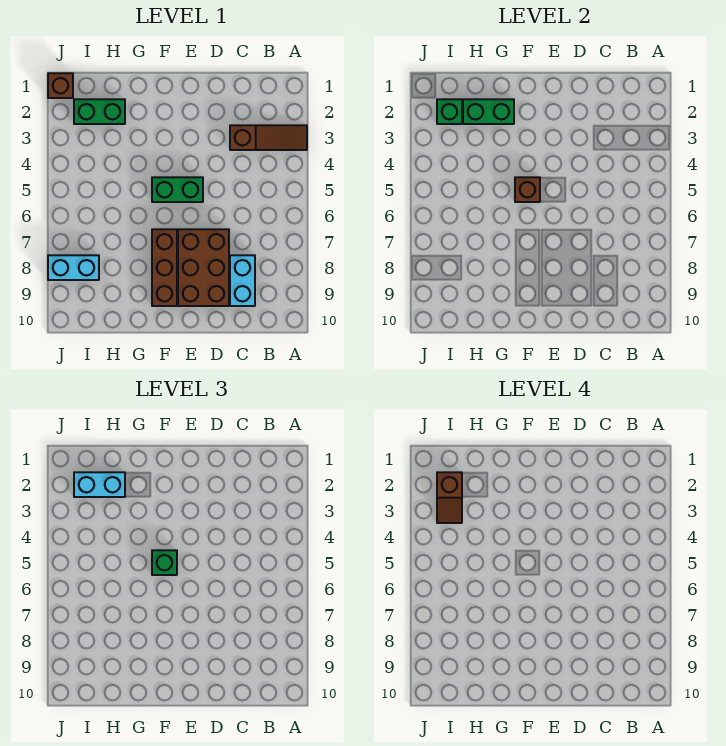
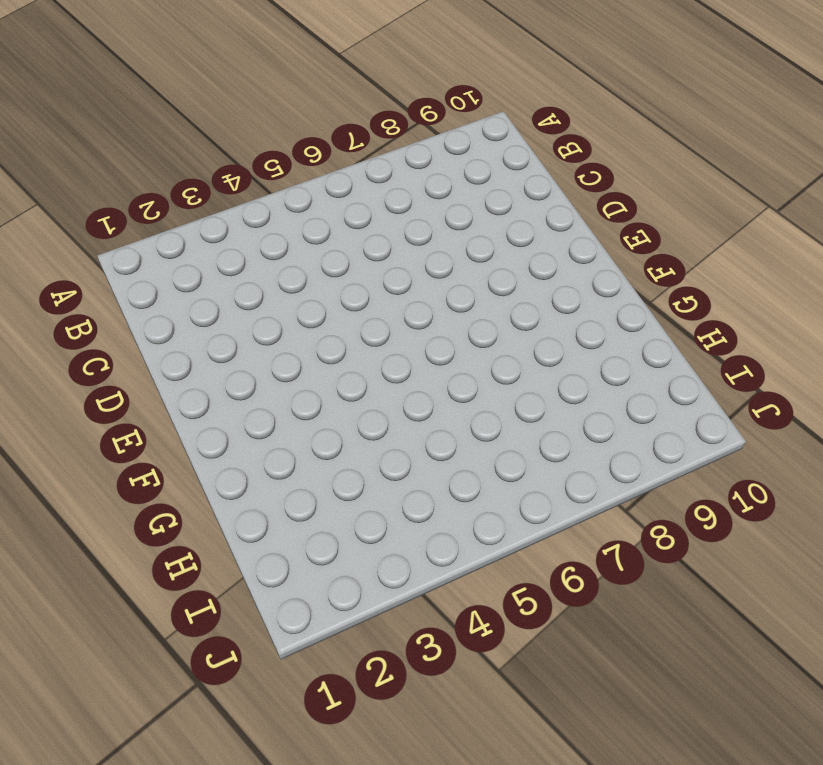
none -> brown 1x3 slope [230,125,307,150]
none -> cyan 1x2 brick [230,255,255,306]
none -> brown 2x3 brick [178,229,229,306]

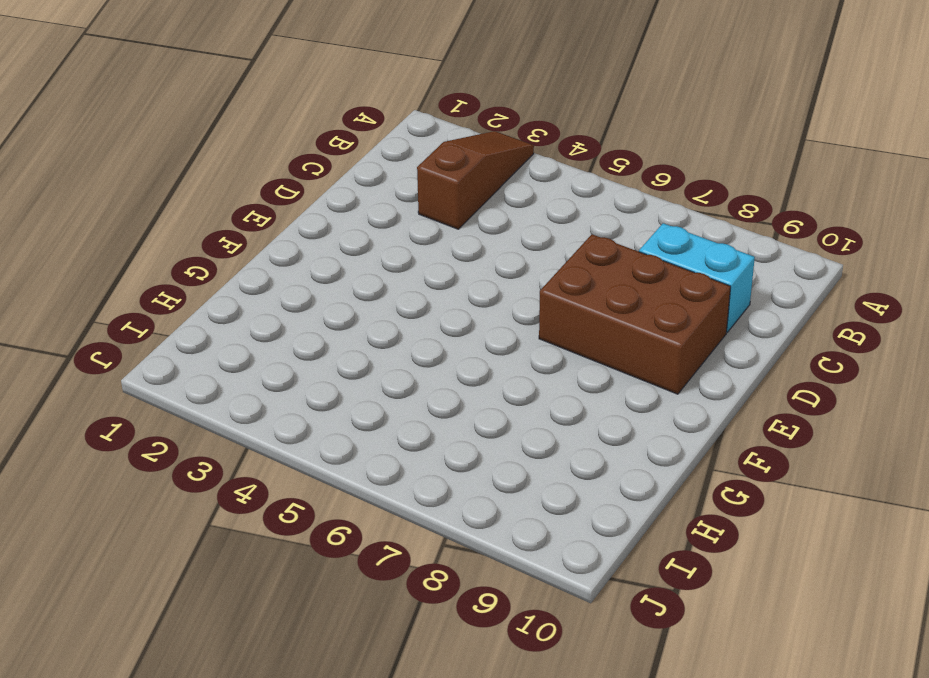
none -> green 1x2 brick [152,177,203,202]
none -> brown 1x3 brick [152,229,177,306]
none -> green 1x2 brick [74,99,125,124]

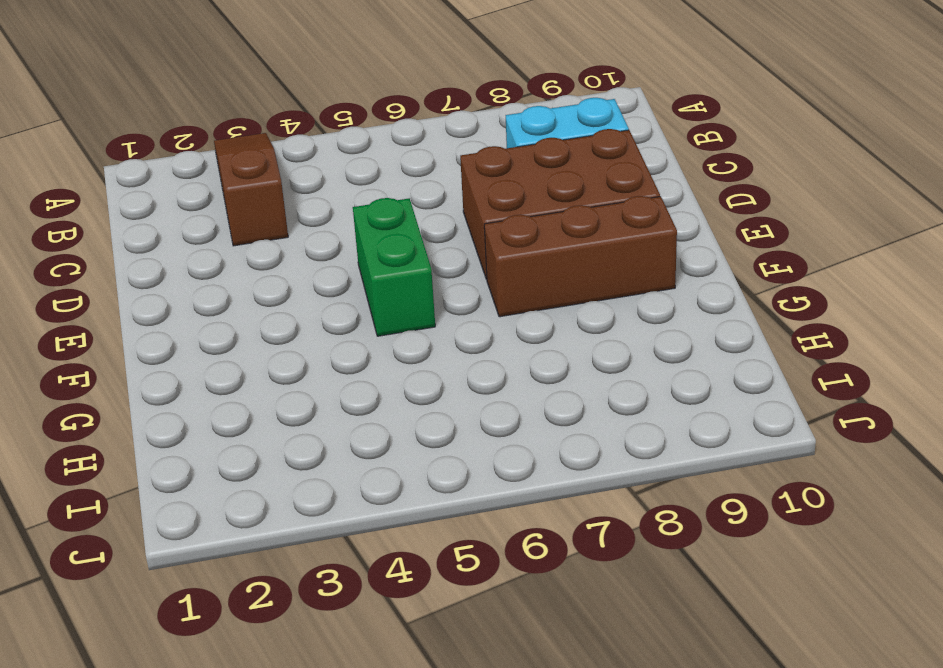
none -> green 1x2 brick [74,99,125,124]
none -> cyan 1x2 brick [48,255,99,280]
none -> brown 1x1 brick [48,73,73,98]

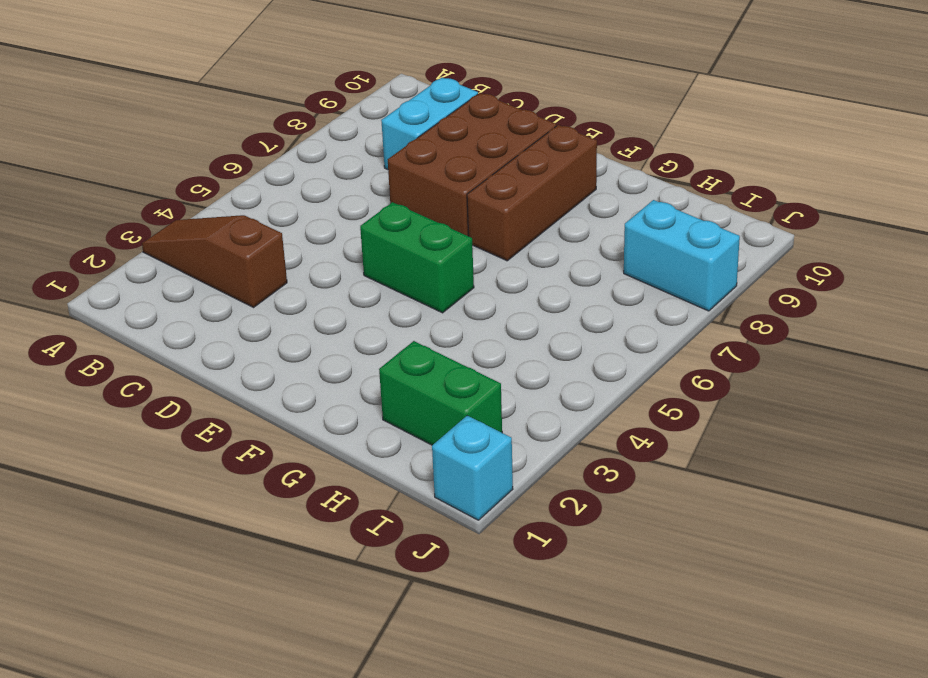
cyan 1x1 brick [432,416,513,520] -> brown 1x1 brick [48,73,73,98]
none -> brown 1x1 brick [515,177,540,202]
none -> green 1x2 brick [463,99,514,124]
none -> green 1x1 brick [437,99,462,124]

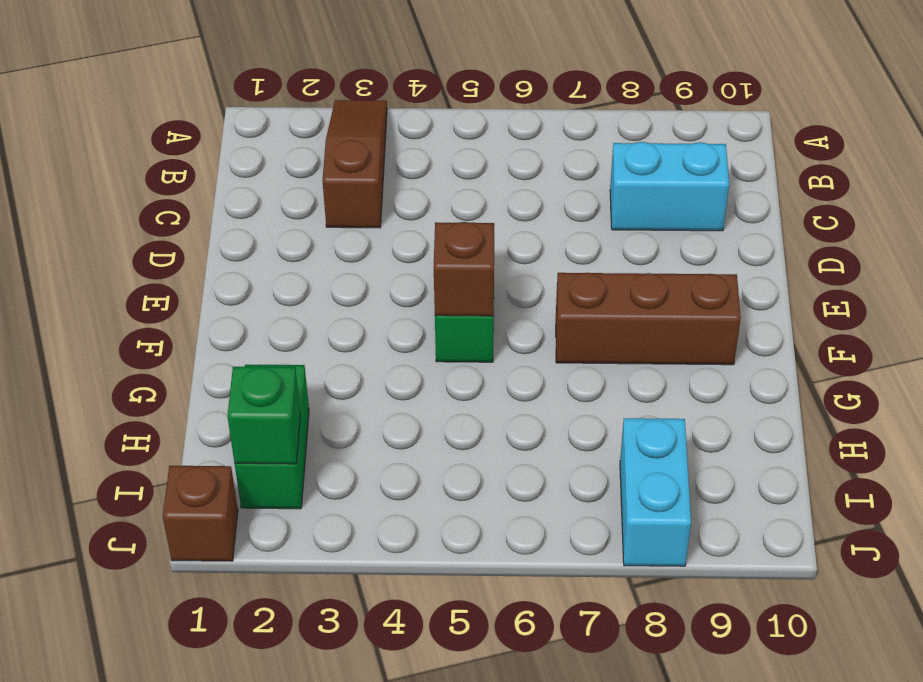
none -> brown 2x3 brick [178,229,229,306]
none -> green 1x2 brick [463,99,514,124]
none -> green 1x1 brick [152,550,177,575]

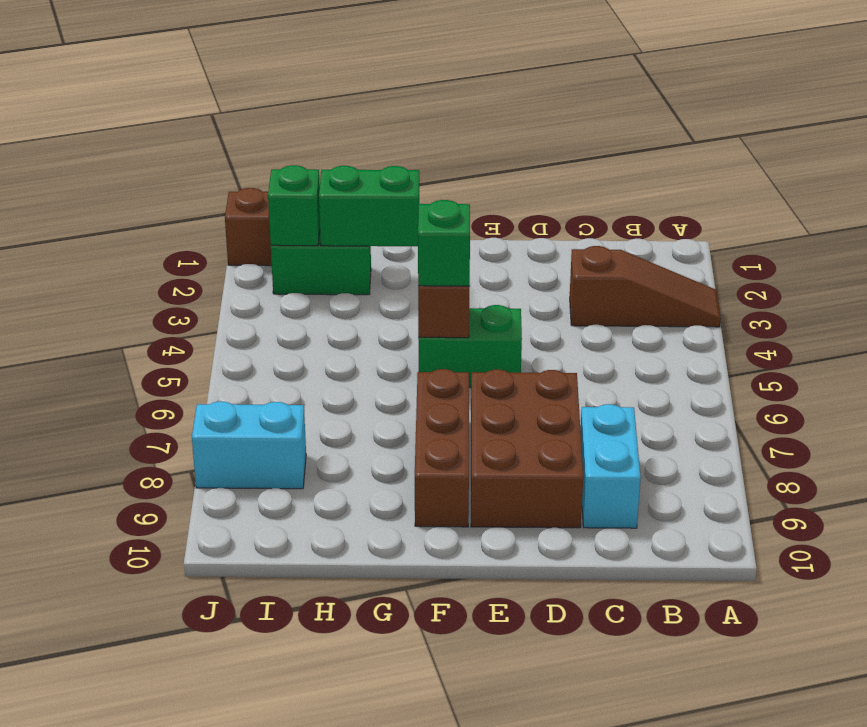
none -> cyan 1x2 brick [74,472,125,497]
none -> brown 1x2 slope [437,472,462,523]

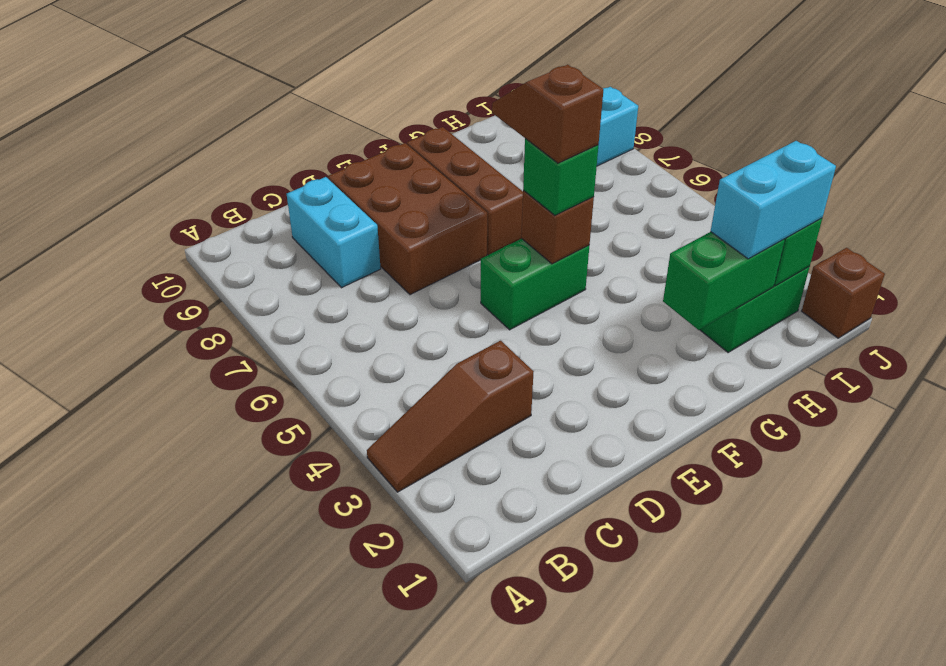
brown 1x2 slope [492,65,603,163] -> brown 1x2 slope moved to [437,472,462,523]

